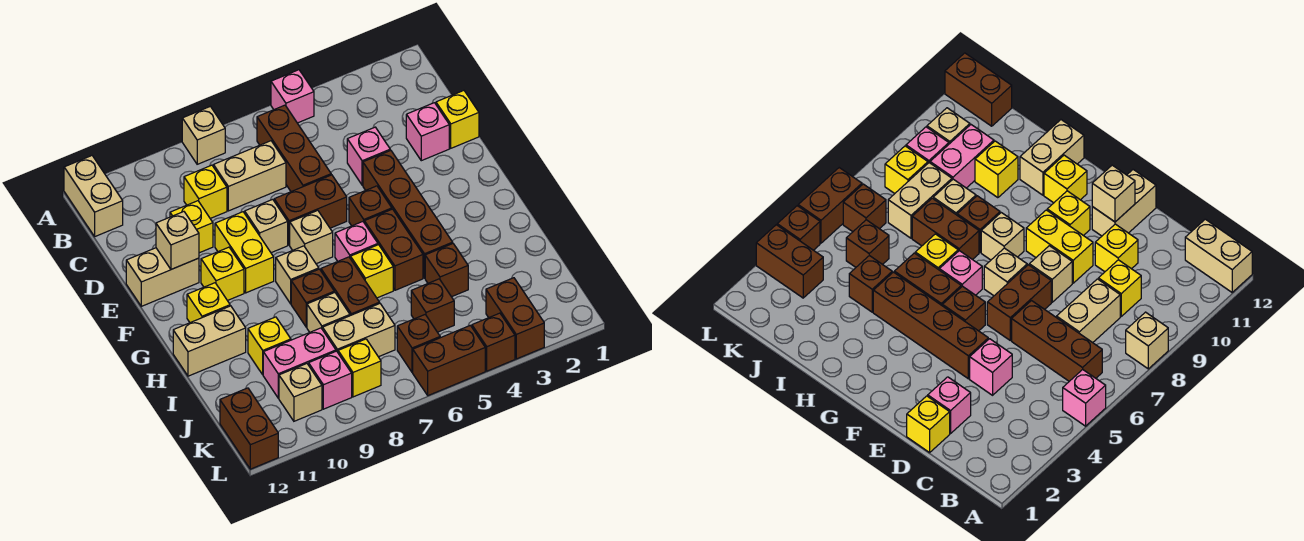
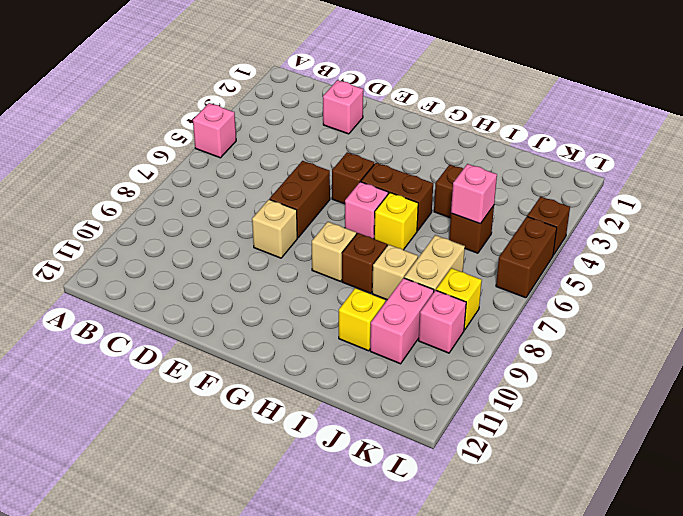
pink 1x1 brick [451,164,497,224] -> pink 1x1 brick moved to [347,127,390,185]
none -> tan 1x1 brick [182,106,225,164]
none -> tan 1x2 brick [64,156,123,236]
none -> brown 1x3 brick [257,105,331,192]
none -> tan 1x2 brick [214,141,286,211]

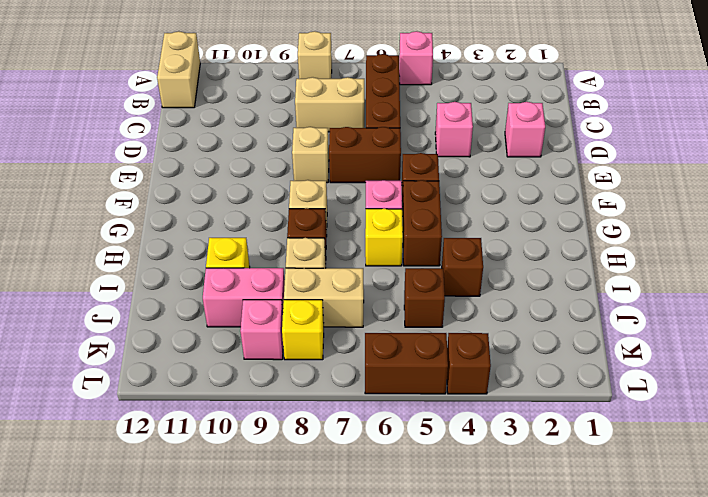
none -> yellow 1x1 brick [184,165,227,219]
none -> yellow 1x1 brick [436,91,479,148]
none -> yellow 1x1 brick [170,201,213,253]
none -> brown 1x4 brick [363,150,453,278]

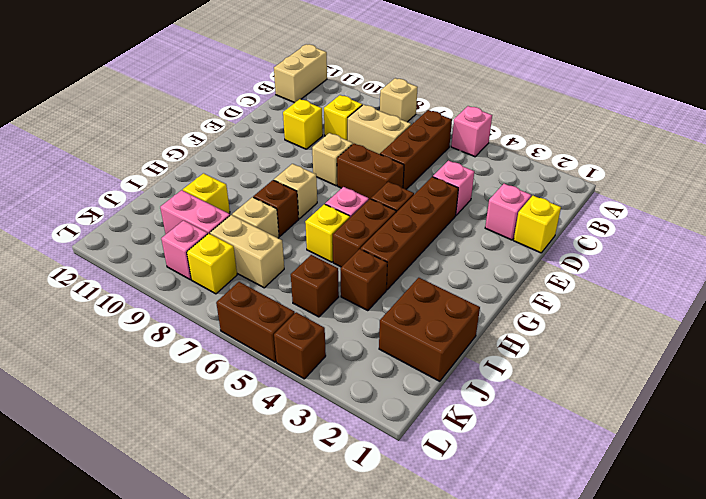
brown 2x2 brick [379,278,480,381] -> none
none -> yellow 1x2 brick [215,212,274,293]
none -> tan 1x2 brick [126,248,199,306]
none -> tan 1x1 brick [290,210,333,264]
none -> yellow 1x1 brick [201,247,244,301]

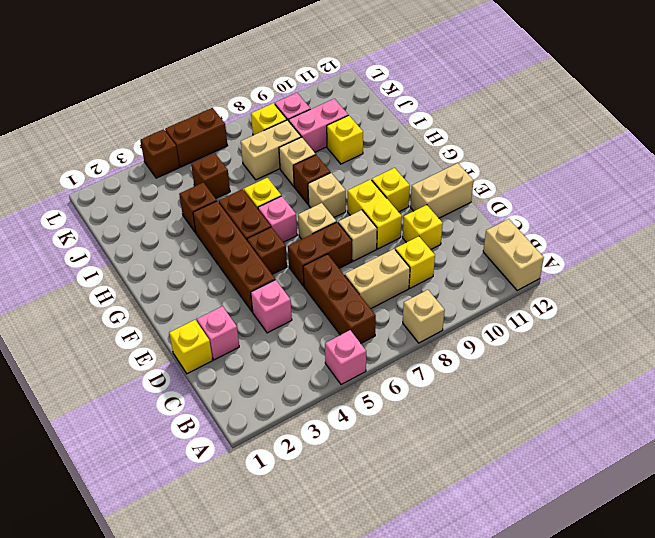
none -> yellow 1x1 brick [187,283,230,323]
none -> brown 1x2 brick [321,257,380,316]
none -> tan 1x2 brick [173,306,246,376]
none -> brown 1x2 brick [486,278,544,359]

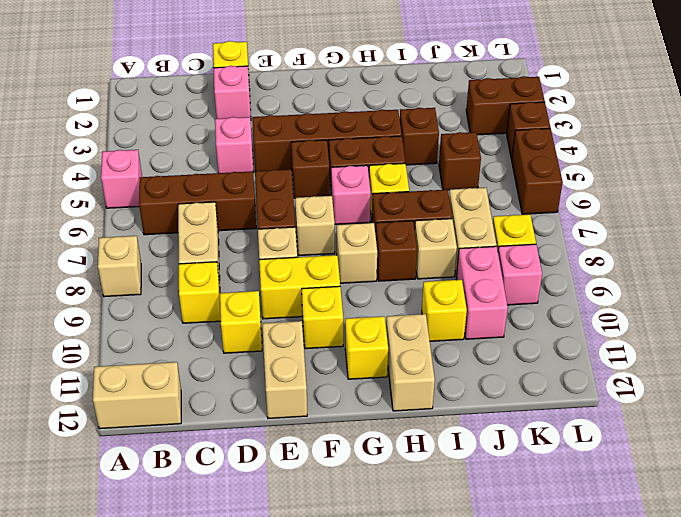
none -> brown 1x1 brick [397,315,440,372]
none -> tan 1x1 brick [279,364,322,421]
none -> brown 1x2 brick [220,388,278,469]
none -> tan 1x1 brick [156,212,199,269]

